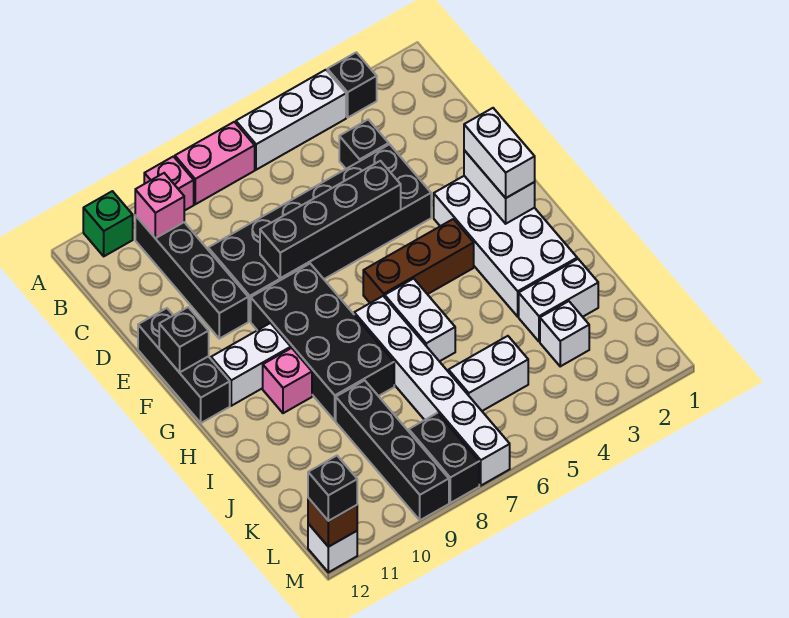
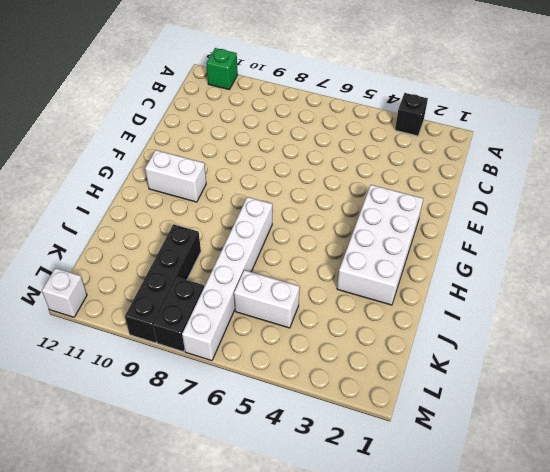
none -> white 1x3 brick [236,70,346,170]
none -> pink 1x2 brick [175,122,255,204]
none -> pink 1x1 brick [144,156,194,211]

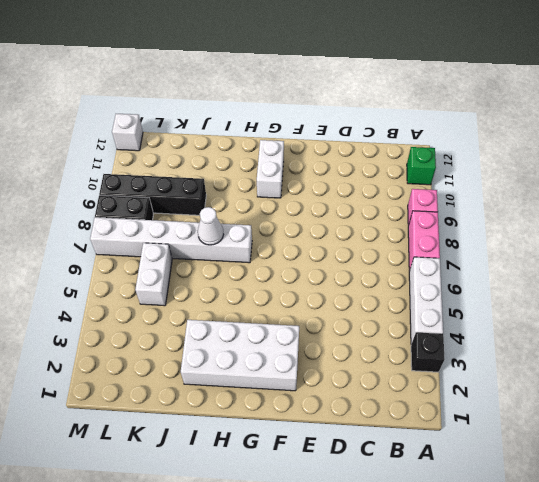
white 1x1 cone [198,207,224,245] -> none
none -> black 1x4 brick [135,215,248,339]
none -> black 1x1 brick [339,119,389,169]
none -> black 2x6 brick [208,144,431,321]

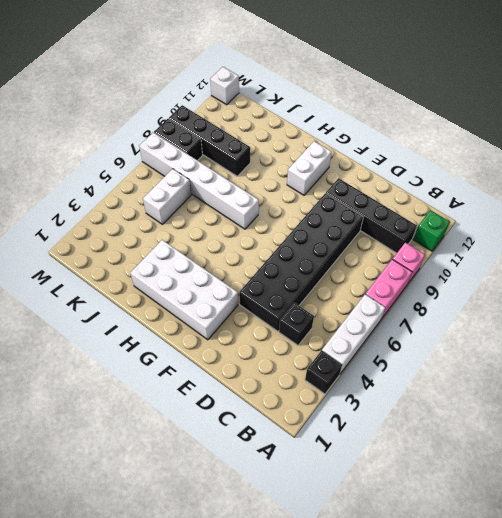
none -> black 1x3 brick [138,308,230,423]
none -> black 2x4 brick [251,264,394,421]
none -> brown 1x3 brick [363,219,474,303]

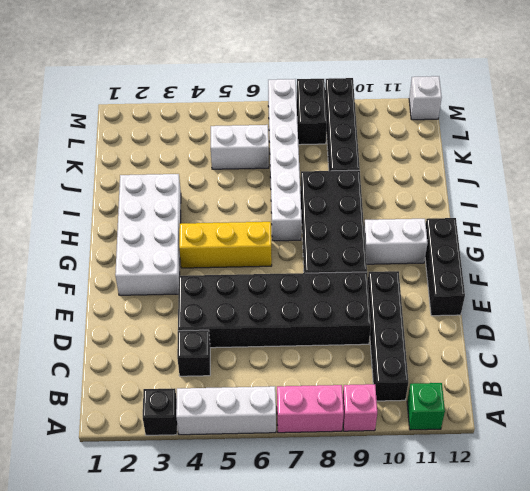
yellow 1x3 brick [179,222,272,268] -> brown 1x3 brick [363,219,474,303]
none -> white 1x2 brick [385,279,455,361]
none -> pink 1x1 brick [263,348,312,413]
none -> white 1x2 brick [519,259,598,342]

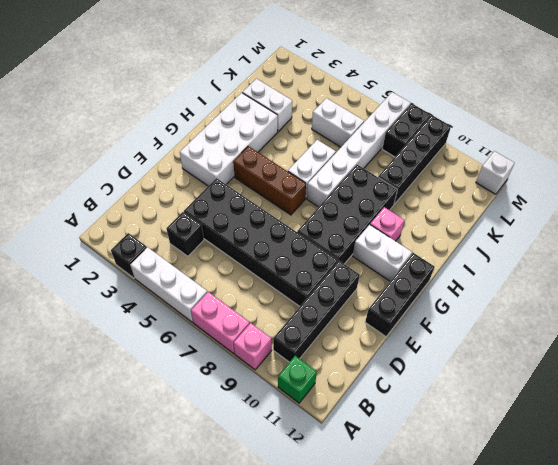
none -> white 1x1 brick [540,301,589,366]
none -> pink 1x1 brick [135,173,184,238]
none -> black 1x4 brick [260,161,401,278]

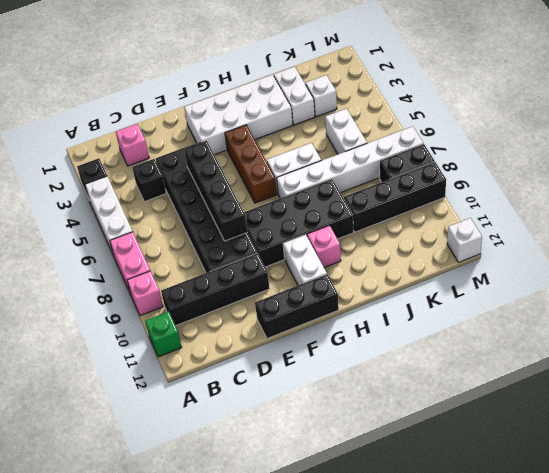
pink 1x1 brick [116,124,149,166] -> pink 1x1 brick moved to [135,173,184,238]
none -> white 1x2 brick [464,150,535,224]
none -> black 1x1 brick [159,307,209,373]
none -> brown 1x1 brick [308,498,357,547]

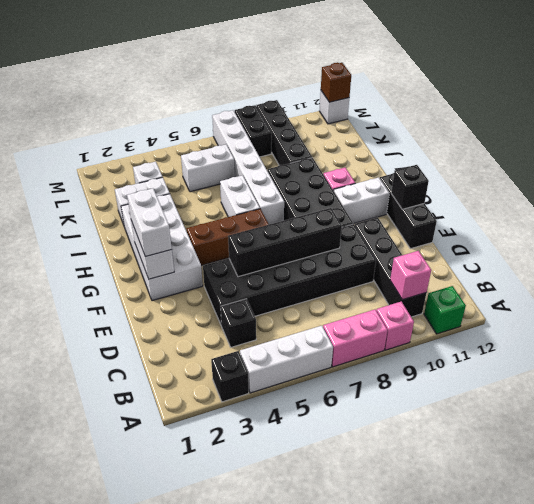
none -> black 1x1 brick [308,456,357,521]

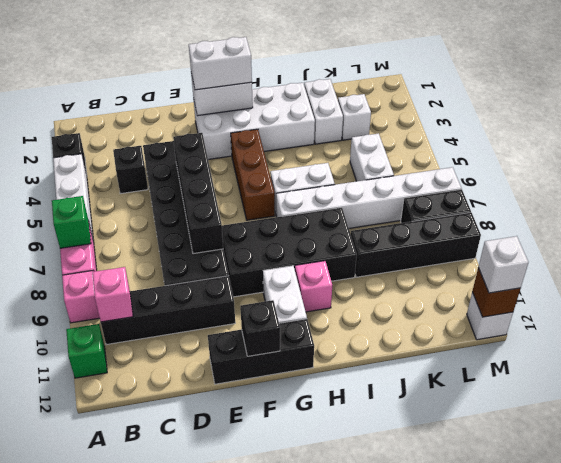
green 1x1 brick [52,196,91,248] -> none
white 1x1 brick [478,236,528,293] -> black 1x1 brick [308,456,357,521]

